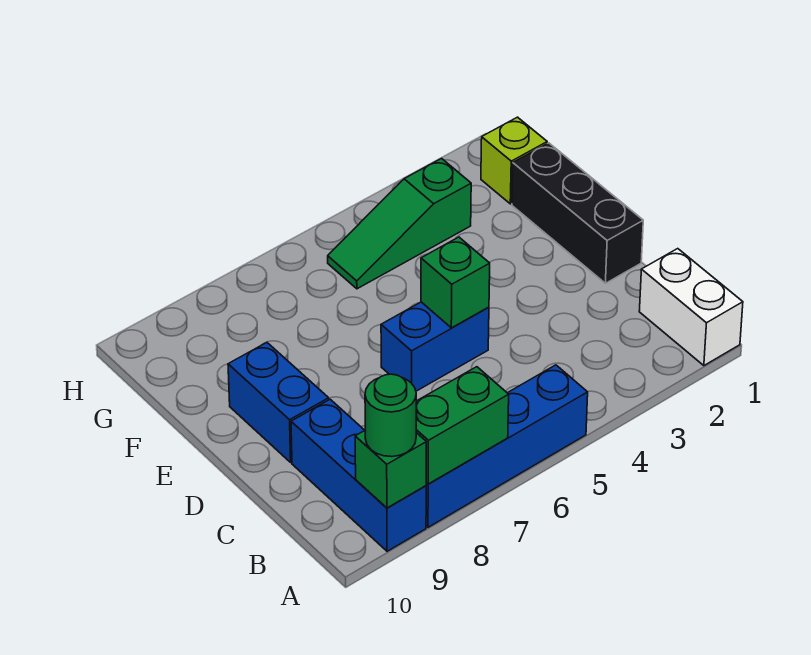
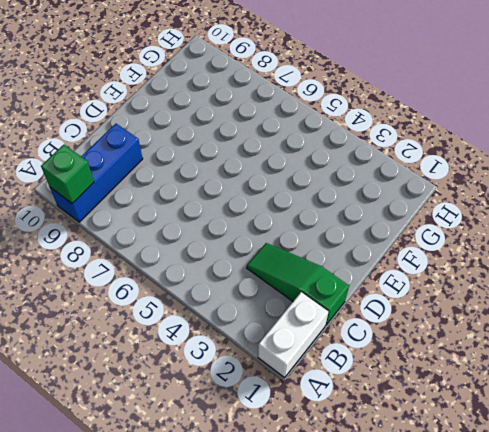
green 1x3 slope [247,243,349,325] -> green 1x3 slope moved to [328,159,471,289]
none -> blue 1x4 brick [426,365,588,527]
none -> black 1x3 brick [512,143,643,283]
none -> blue 1x2 brick [381,302,489,391]

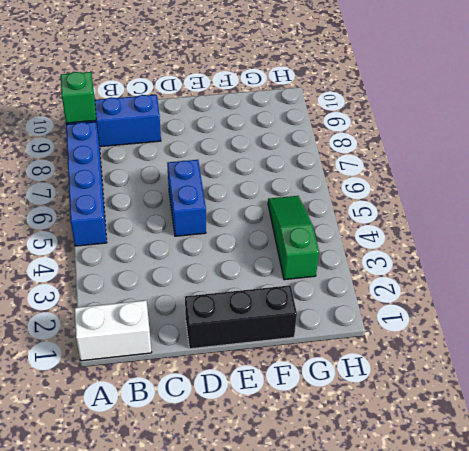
none -> blue 1x2 brick [228,342,329,462]
none -> lime 1x1 brick [481,117,547,204]
none -> green 1x2 brick [416,367,509,484]

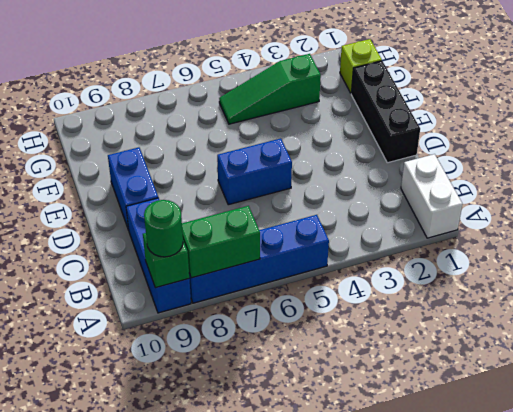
none -> green 1x1 brick [421,237,490,328]

